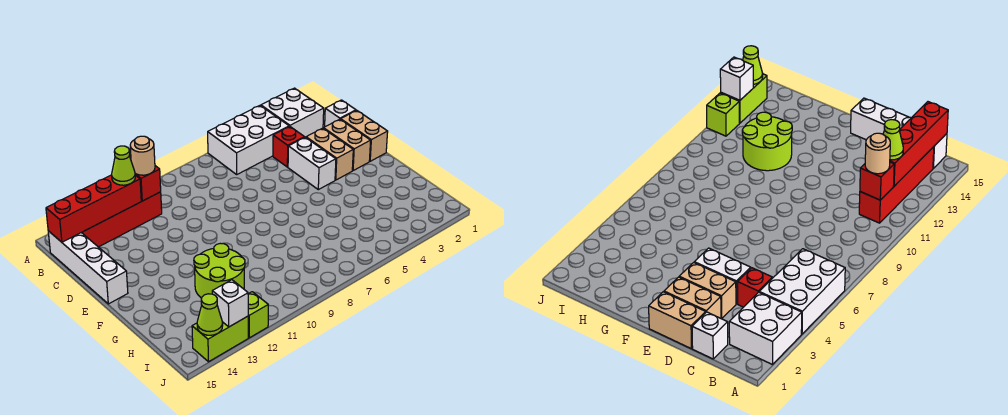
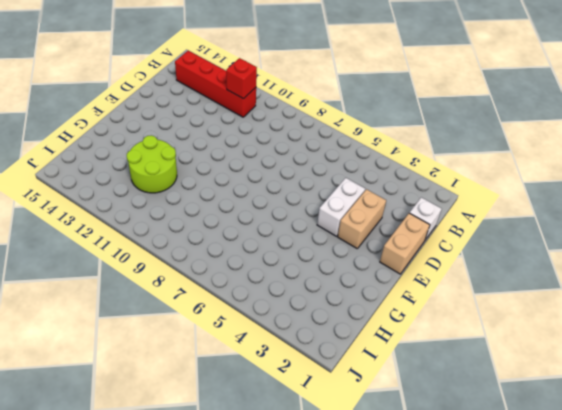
none -> white 2x2 brick [261,88,324,137]
none -> white 2x3 brick [208,106,289,174]
none -> white 1x4 brick [48,231,128,304]

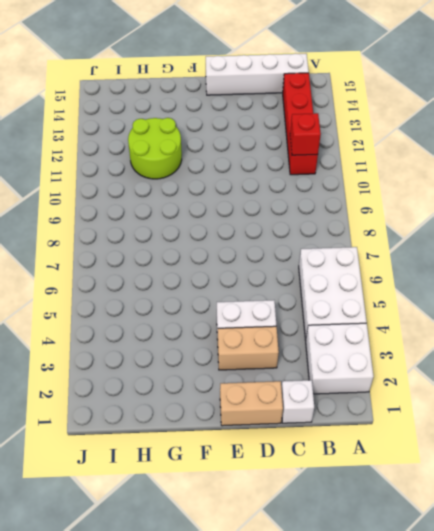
none -> red 1x1 brick [273,126,304,167]
none -> tan 1x2 brick [323,119,371,171]
none -> lime 1x1 brick [248,292,268,338]

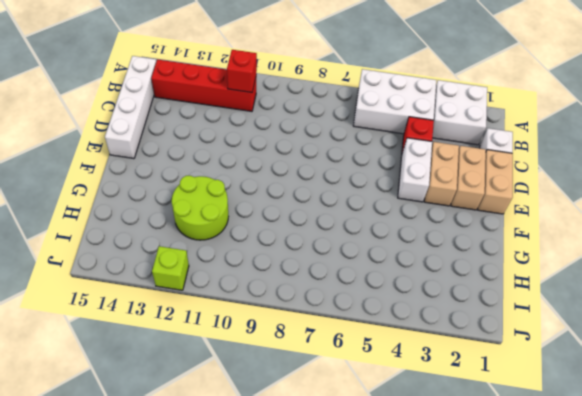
none -> lime 1x2 brick [192,316,248,362]
none -> red 1x4 brick [46,175,141,242]
none -> white 1x1 brick [212,280,248,327]

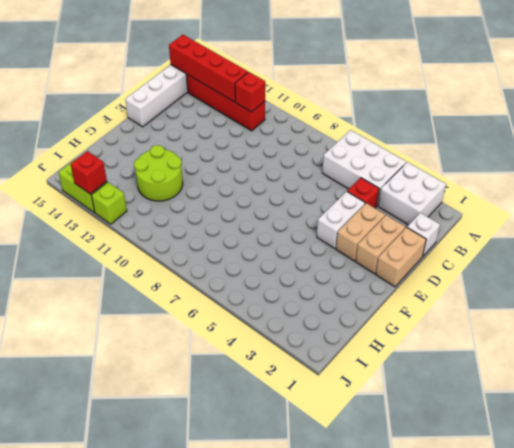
red 1x1 brick [70,151,107,194] -> white 1x1 brick [212,280,248,327]
none -> lime 1x1 cone [197,294,223,335]
none -> tan 1x1 round brick [130,136,155,175]
none -> lime 1x1 cone [112,146,135,185]

